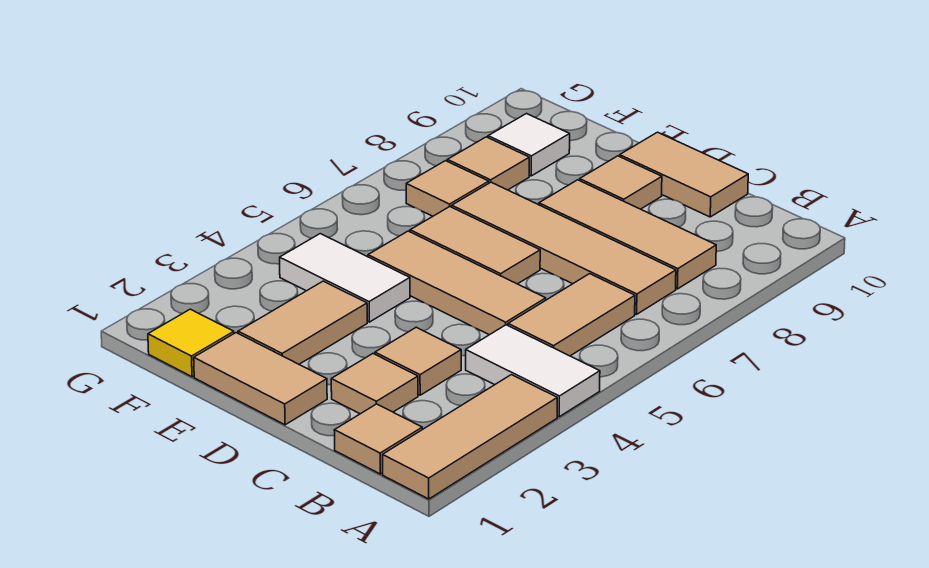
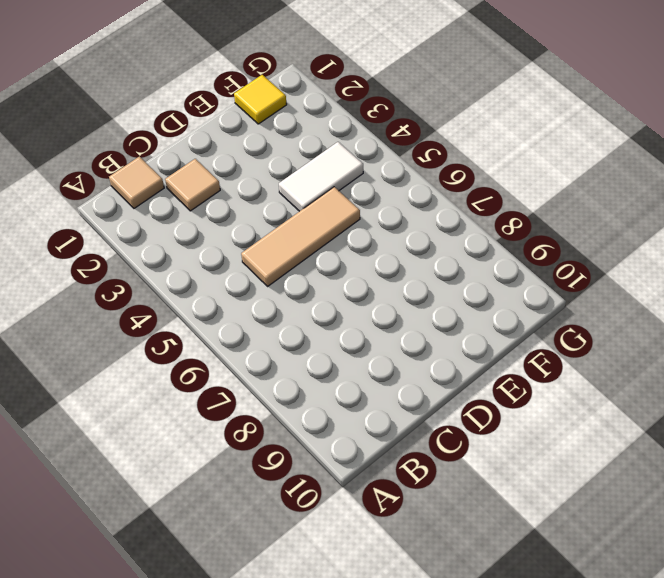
none -> tan 1x3 tile [383,375,557,499]
none -> white 1x2 tile [466,325,600,417]
none -> tan 1x2 tile [508,274,635,356]

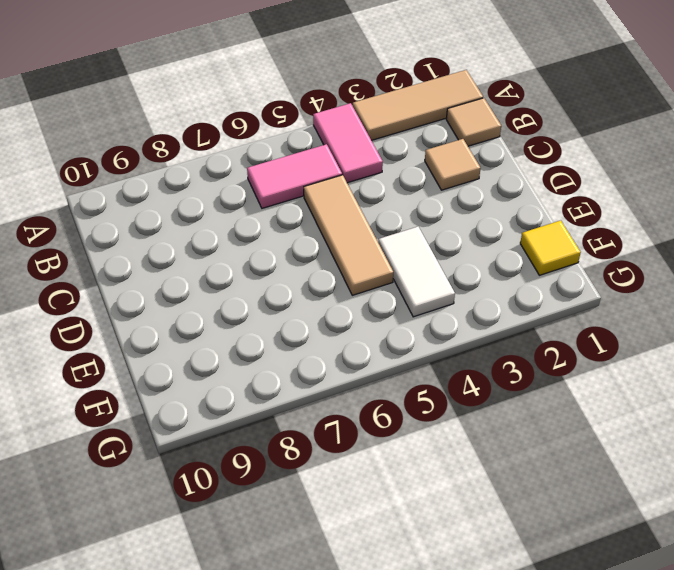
pink 1x2 tile [313,103,383,183] -> white 1x2 tile [466,325,600,417]
pink 1x2 tile [247,144,342,208] -> tan 1x2 tile [508,274,635,356]
none -> tan 1x4 tile [452,182,676,314]
none -> tan 1x3 tile [539,180,716,289]
none -> tan 1x1 tile [375,327,461,395]

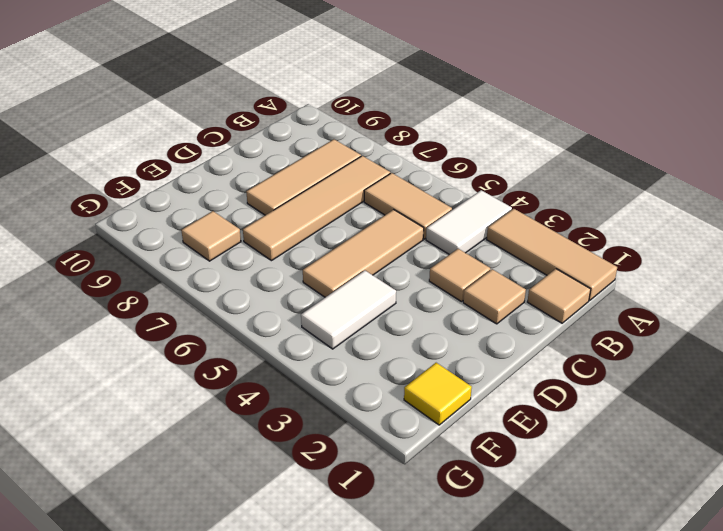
none -> tan 1x2 tile [620,132,748,217]
none -> tan 1x2 tile [194,333,327,425]
none -> tan 1x2 tile [410,207,540,284]

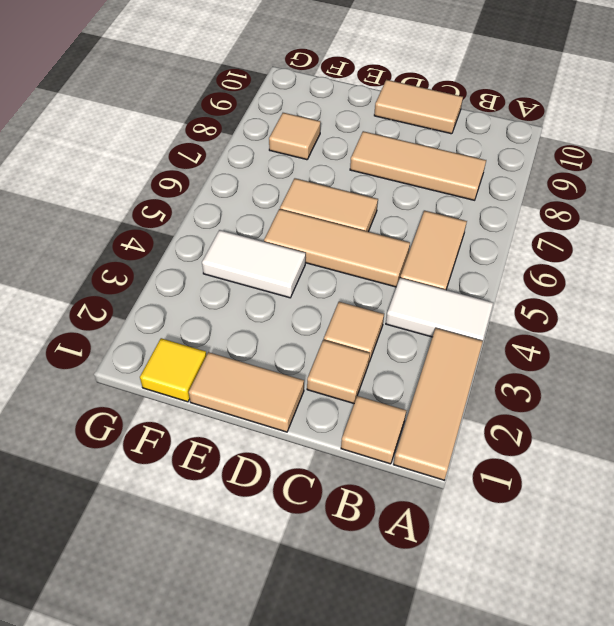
none -> tan 1x4 tile [452,182,676,314]
none -> tan 1x1 tile [580,156,662,209]
none -> tan 1x2 tile [238,281,367,364]

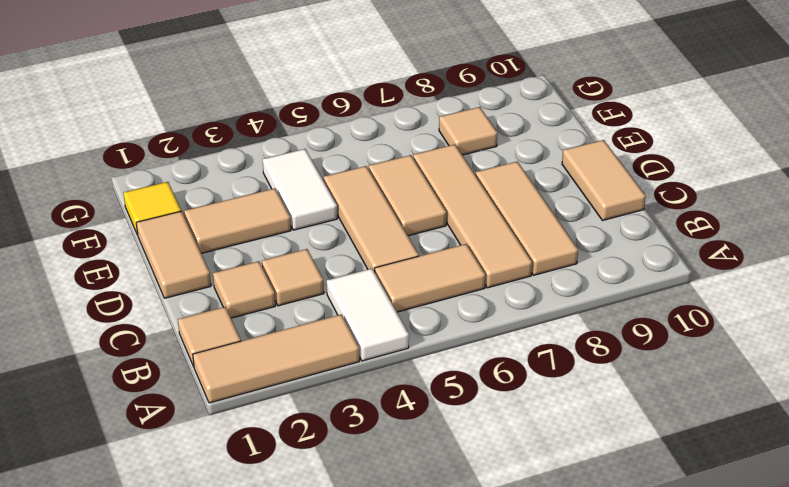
none -> tan 1x1 tile [580,156,662,209]
none -> tan 1x1 tile [406,161,489,216]
none -> white 1x1 tile [488,114,570,176]

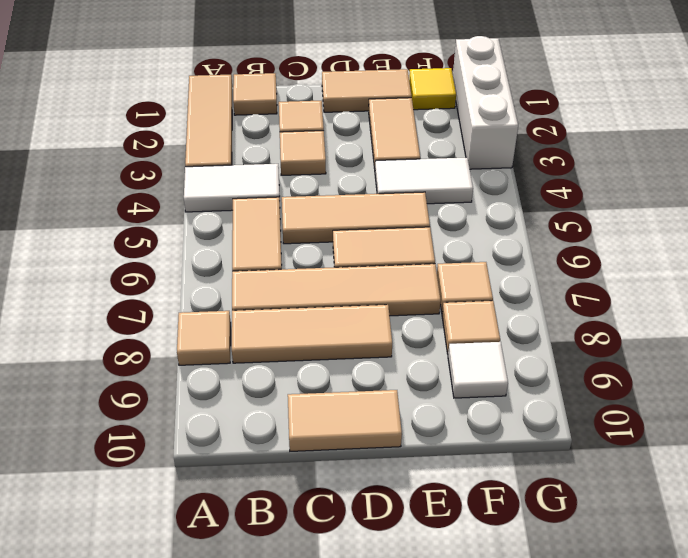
tan 1x1 tile [177,311,231,365] -> tan 1x1 tile moved to [580,156,662,209]
white 1x3 brick [453,36,518,169] -> none

